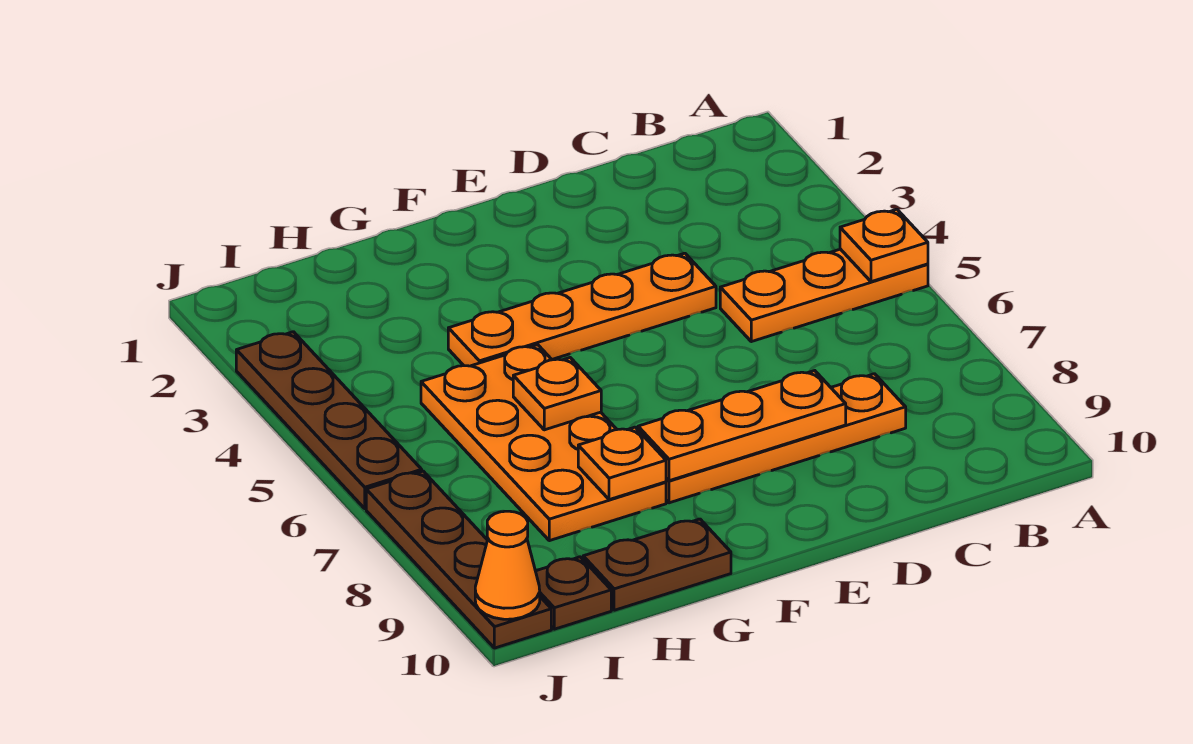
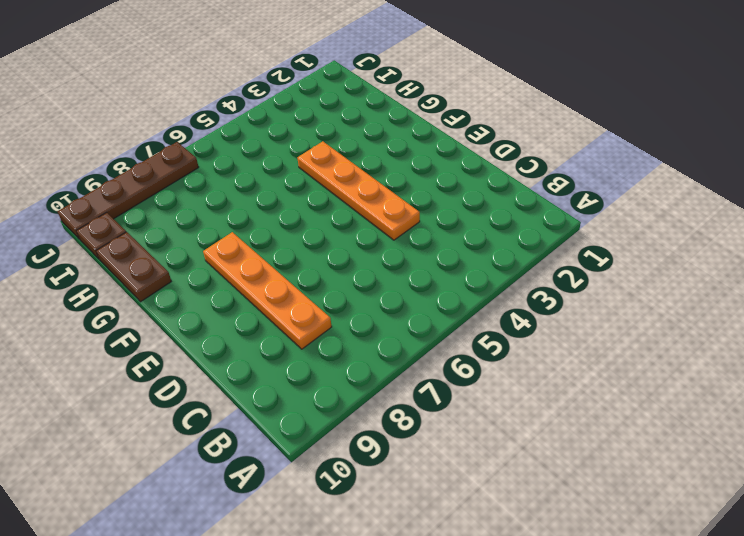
none -> orange 1x3 plate [720,249,928,342]
none -> orange 2x4 plate [421,345,666,541]
none -> brown 1x4 plate [236,332,422,509]

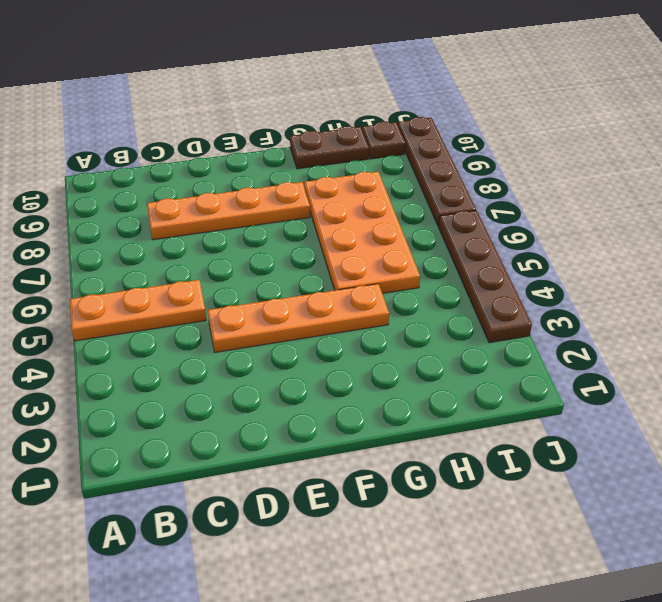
none -> orange 1x1 plate [840,209,928,282]
none -> orange 1x3 plate [638,371,846,481]
none -> orange 1x1 plate [513,358,601,430]

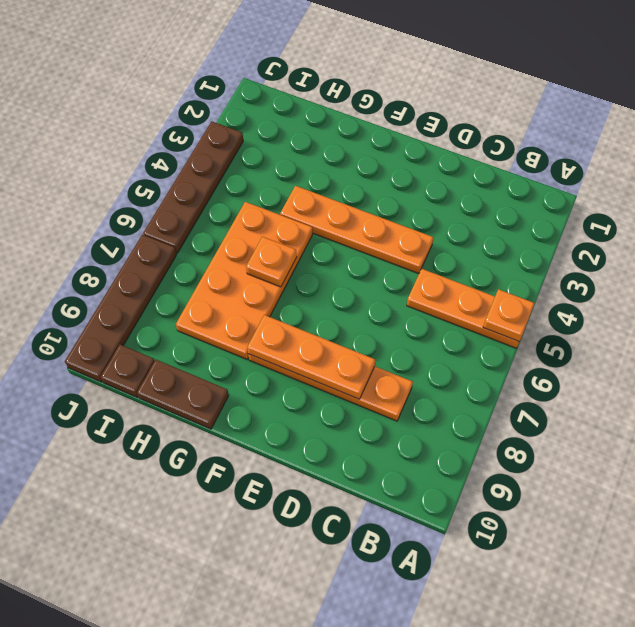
none -> orange 1x1 plate [578,427,666,500]
none -> orange 1x1 cone [475,511,540,619]

